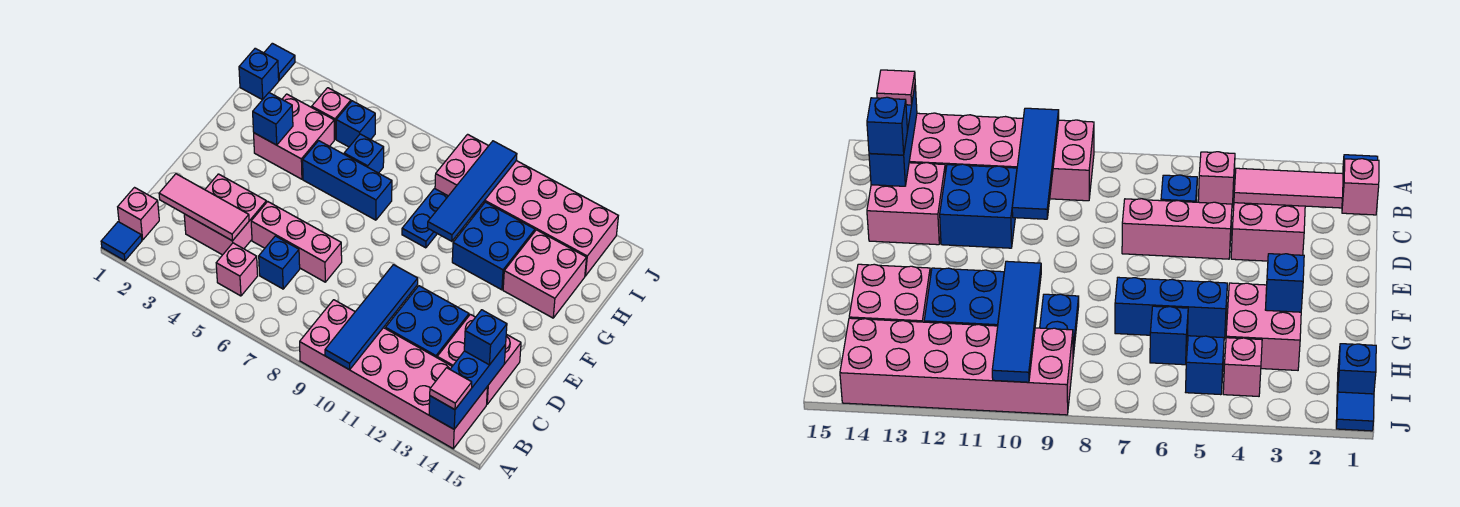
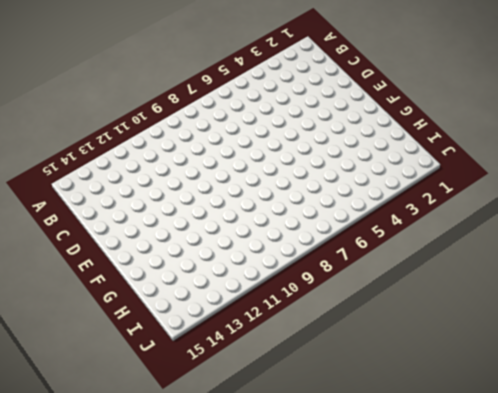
none -> blue 1x1 tile [101,222,142,261]
none -> pink 2x6 brick [300,300,487,449]
none -> pink 1x1 brick [118,188,159,240]

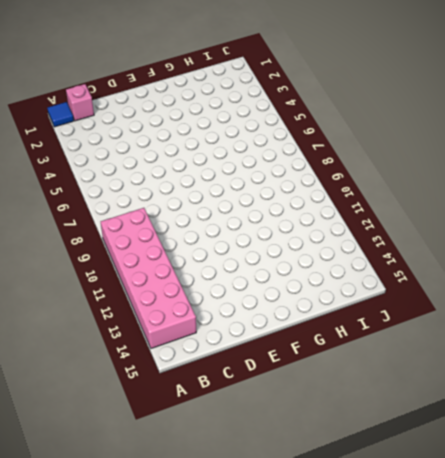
none -> pink 1x1 brick [216,243,258,296]
none -> pink 2x2 brick [184,174,267,255]
none -> blue 1x1 brick [259,236,300,289]

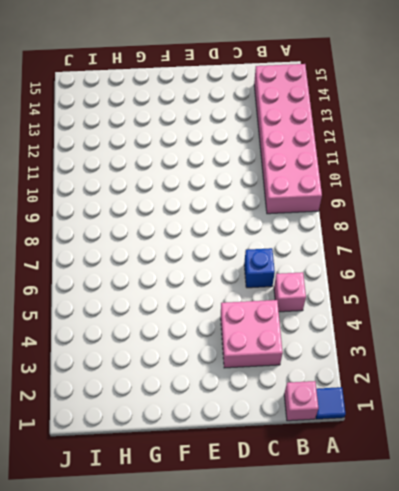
none -> blue 2x2 brick [386,286,469,358]
none -> pink 2x2 brick [437,314,521,404]
none -> pink 1x3 brick [251,202,342,282]

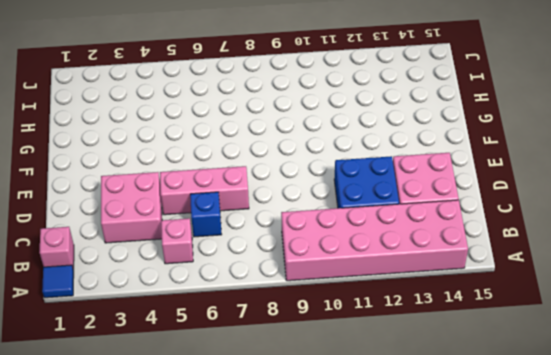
none -> pink 2x2 brick [254,94,334,179]
none -> blue 1x3 brick [303,141,392,220]
none -> blue 1x2 plate [402,189,448,248]

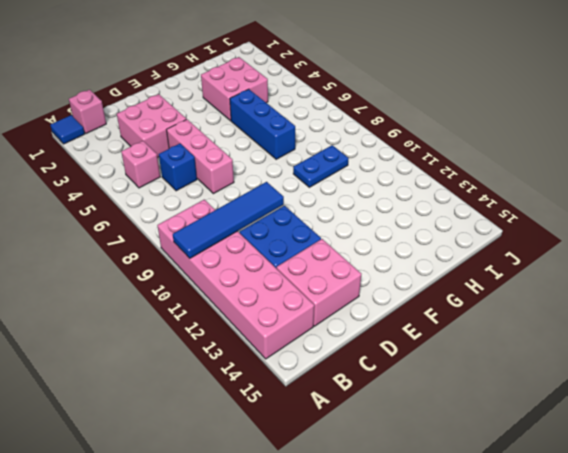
none -> blue 2x2 brick [452,202,535,290]
none -> pink 2x2 brick [503,230,587,318]
none -> blue 1x1 brick [344,134,384,173]

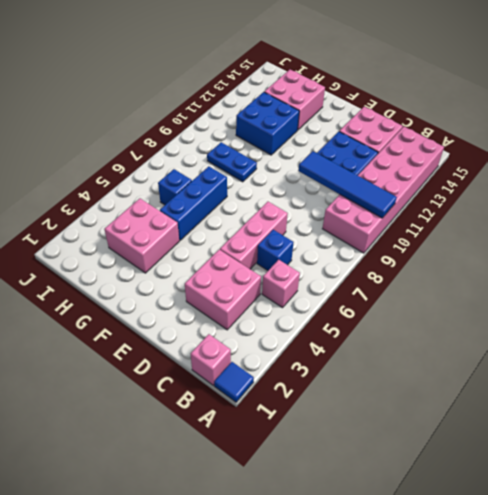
none -> blue 1x1 brick [239,48,279,100]
none -> pink 1x1 brick [312,88,351,139]
none -> blue 1x1 brick [336,101,375,147]

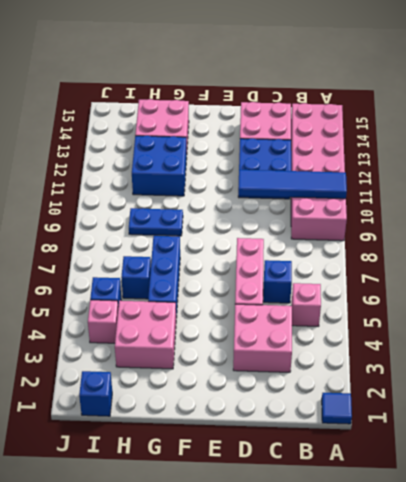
none -> pink 1x1 brick [118,188,159,240]
none -> pink 2x6 brick [435,134,618,276]
none -> blue 1x1 tile [264,43,295,80]

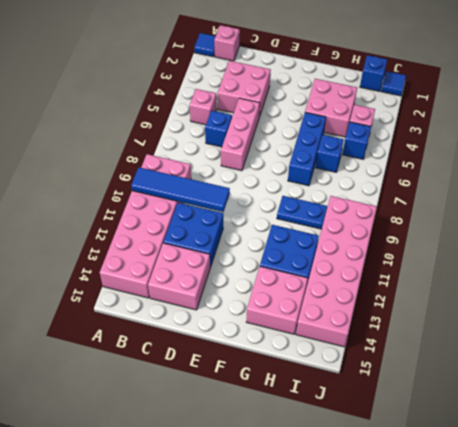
none -> blue 1x3 brick [429,345,506,429]
none -> pink 1x3 tile [159,174,249,241]
none -> blue 1x1 brick [253,93,293,145]

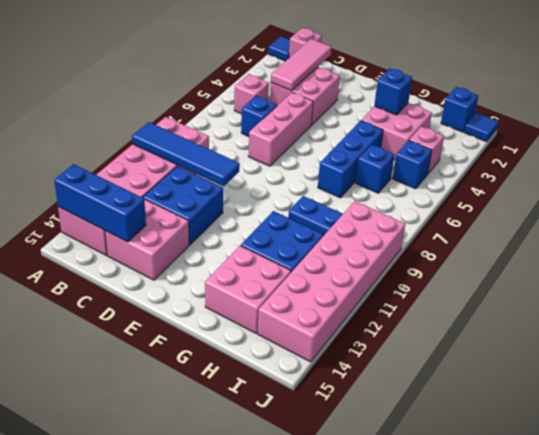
none -> blue 1x4 tile [428,141,517,241]
none -> pink 1x1 tile [430,368,472,410]
none -> blue 1x1 brick [464,310,507,365]

